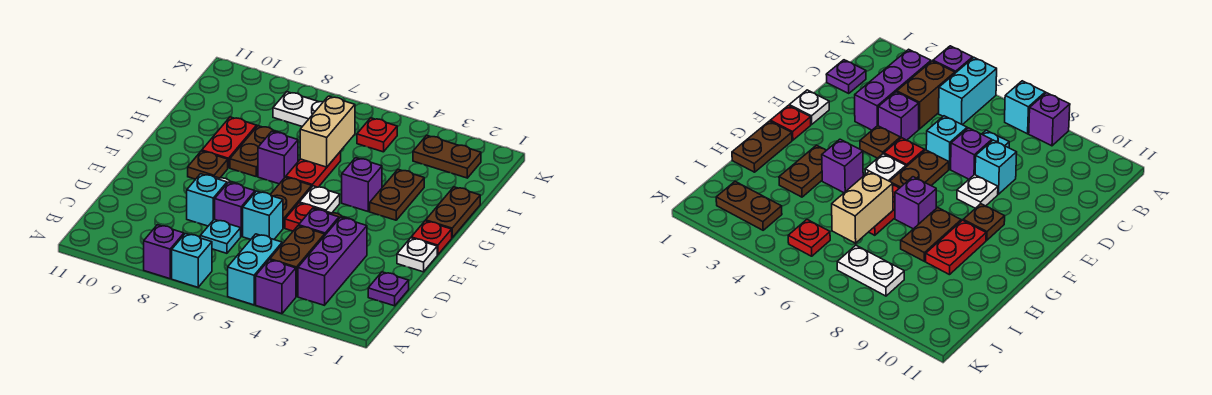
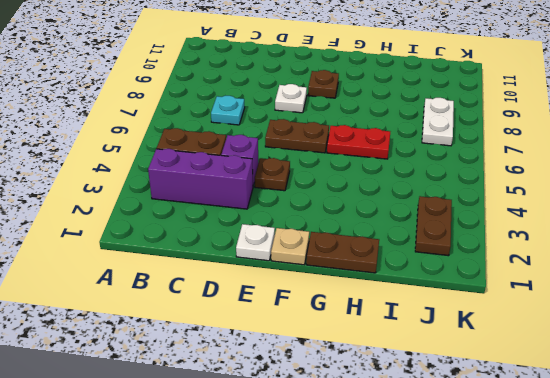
tan 1x1 plate [271,228,309,265] -> red 1x1 plate [411,221,452,255]
none -> purple 1x1 brick [256,260,296,314]
none -> cyan 1x2 brick [228,234,282,305]
none -> cyan 1x1 brick [172,234,212,287]
none -> purple 1x1 brick [144,225,184,279]

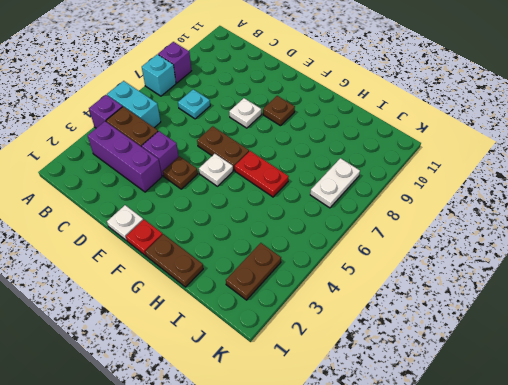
none -> purple 1x1 plate [368,272,409,306]
none -> cyan 1x1 brick [243,191,283,240]
none -> purple 1x1 brick [215,183,255,236]
none -> cyan 1x1 brick [187,174,227,226]

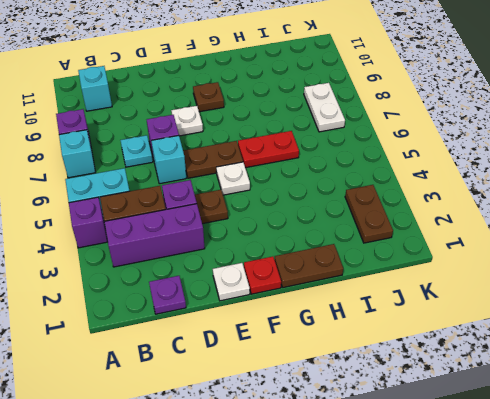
cyan 1x1 brick [78,66,112,111] -> cyan 1x1 brick moved to [187,174,227,226]
none -> red 1x1 plate [285,203,320,231]
none -> brown 1x2 plate [370,170,424,220]
none -> purple 1x1 brick [342,158,382,211]
none -> purple 1x1 brick [258,131,298,184]

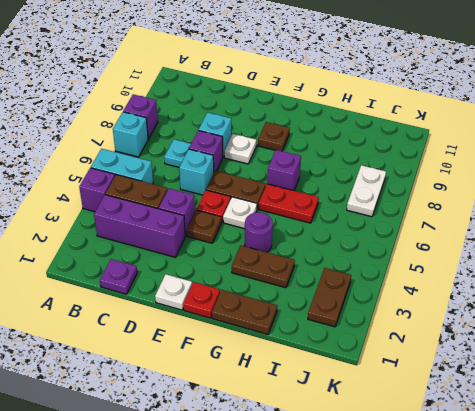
purple 1x1 round brick [245,212,273,252] -> purple 1x1 brick [342,158,382,211]
none -> brown 1x2 plate [230,126,280,176]
none -> red 1x2 plate [202,117,257,168]
none -> red 1x1 plate [357,118,397,152]
none -> tan 1x2 brick [300,96,355,167]

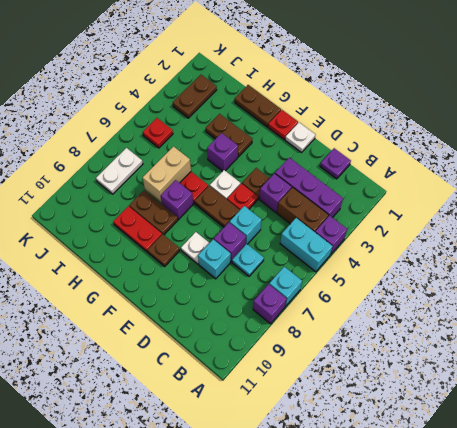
tan 1x2 brick [143,147,191,202] -> tan 1x2 brick turned to [300,96,355,167]

